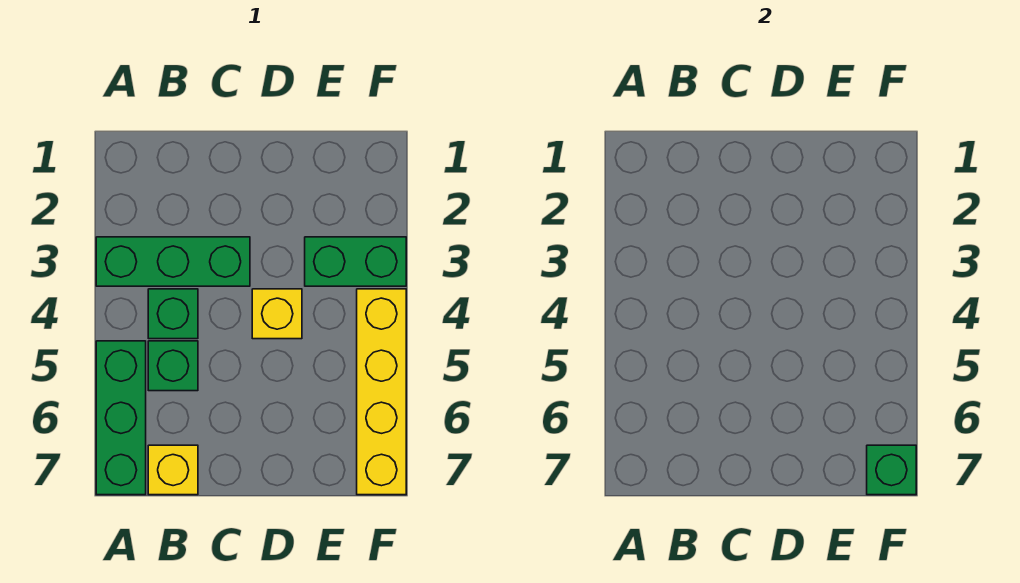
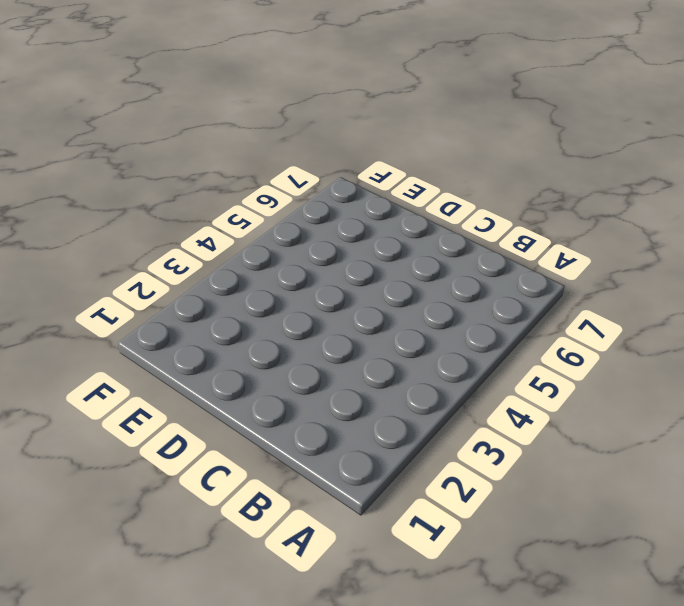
none -> green 1x3 brick [96,237,250,286]
none -> green 1x3 brick [96,341,146,495]

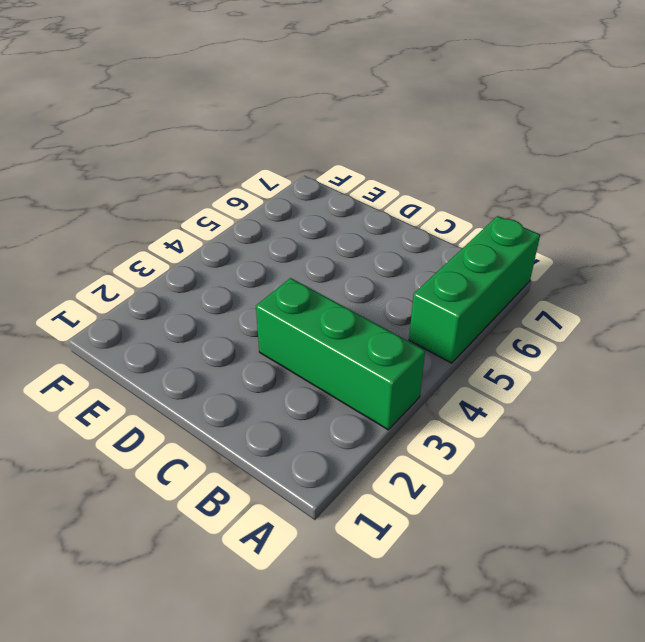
none -> green 1x1 brick [148,289,198,339]
none -> green 1x1 brick [148,341,198,391]

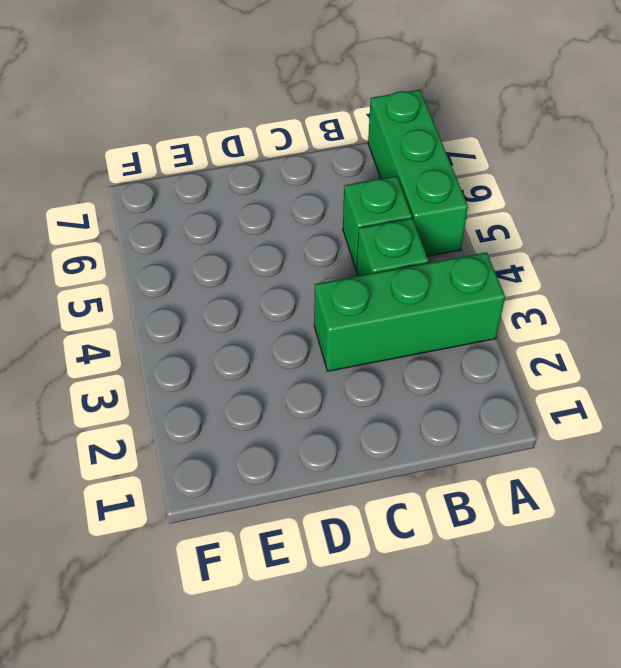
none -> yellow 1x1 brick [148,445,198,495]
none -> yellow 1x1 brick [252,289,302,339]

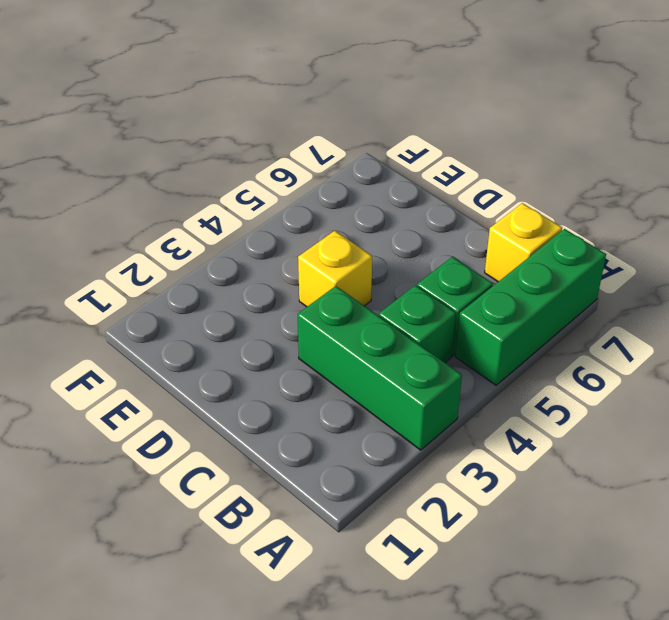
none -> green 1x2 brick [305,237,406,286]
none -> yellow 1x4 brick [357,289,406,495]

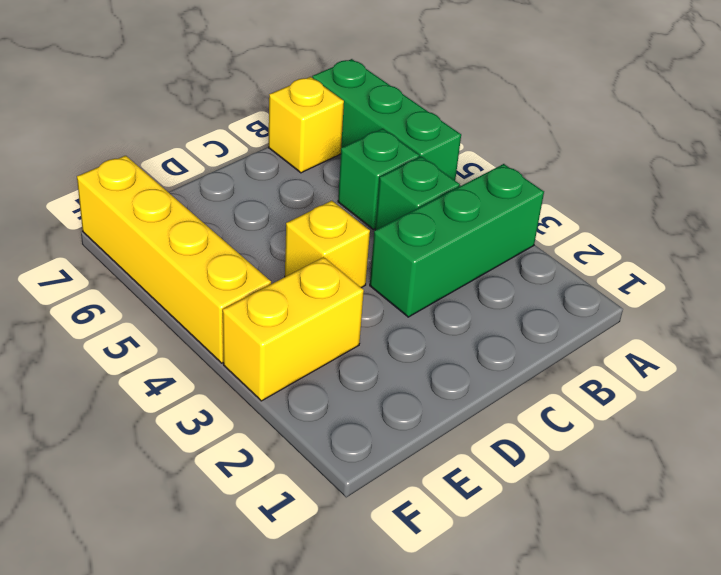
yellow 1x2 brick [223,257,364,401] -> green 1x2 brick [305,237,406,286]
none -> green 1x1 brick [867,445,916,495]

